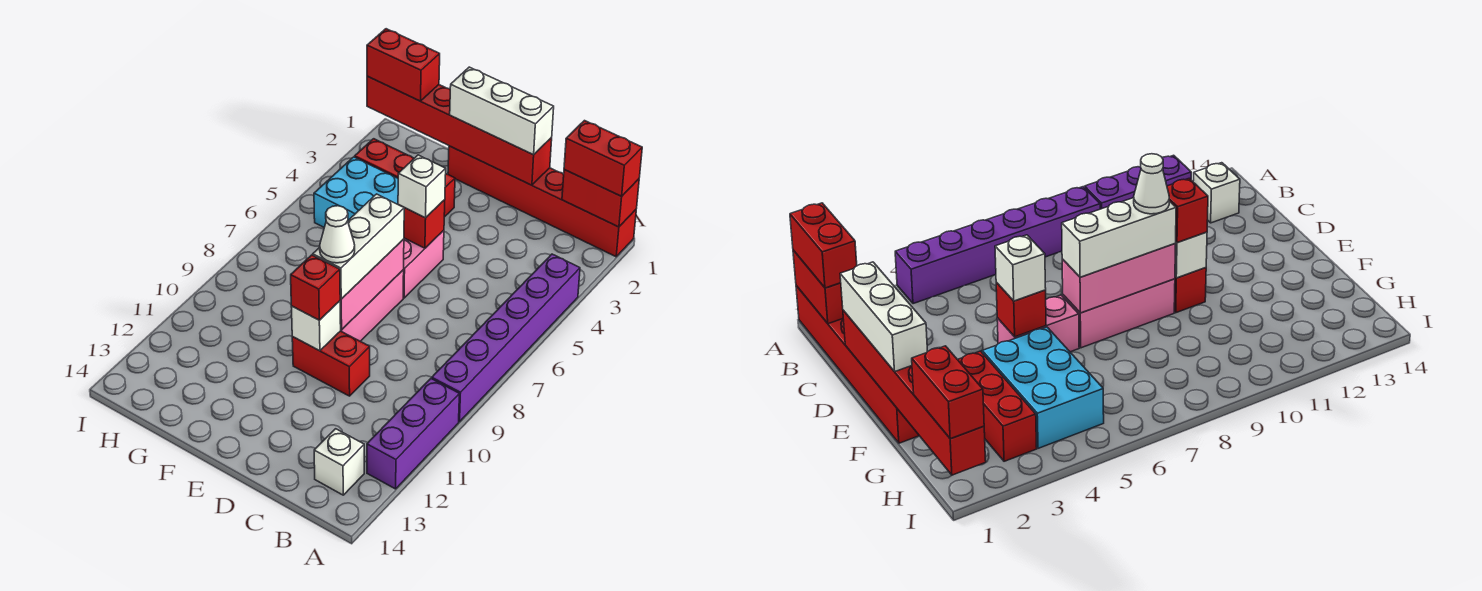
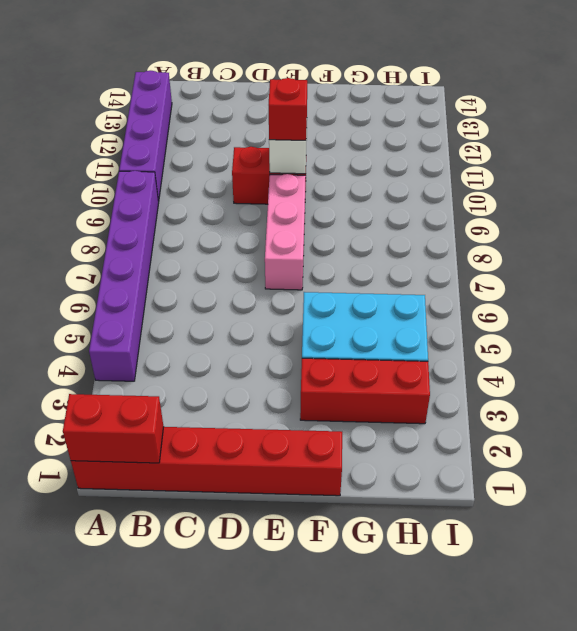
purple 1x4 brick [119,71,172,201] -> purple 1x3 brick [367,379,459,489]
none -> white 1x1 brick [314,429,364,495]
none -> pink 1x2 brick [403,230,444,298]
none -> red 1x6 brick [367,76,552,185]

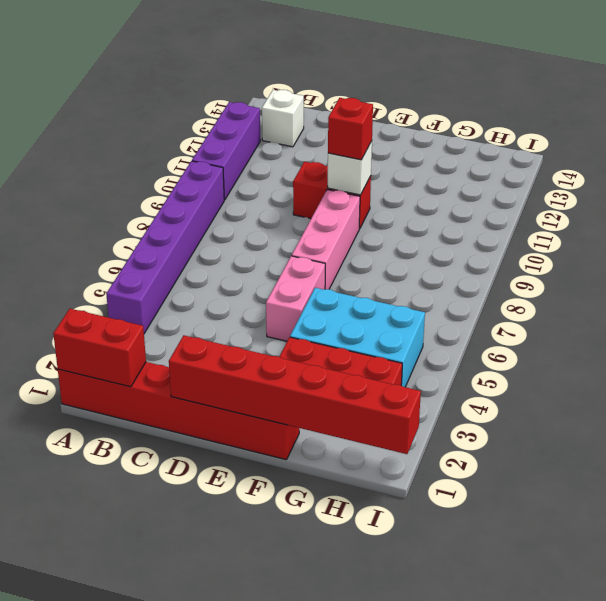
none -> red 1x1 brick [404,200,445,248]
none -> pink 1x3 brick [340,239,404,330]
none -> red 1x2 brick [564,121,642,196]

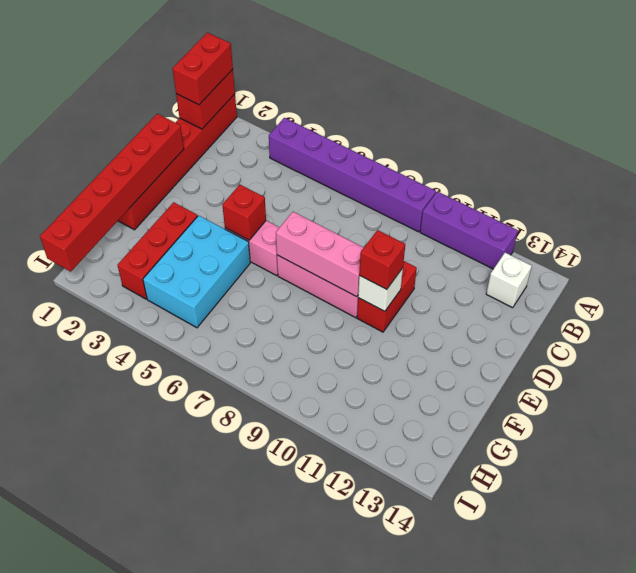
none -> white 1x3 brick [450,67,554,155]
none -> white 1x1 brick [398,155,446,218]
none -> white 1x3 brick [313,194,404,299]

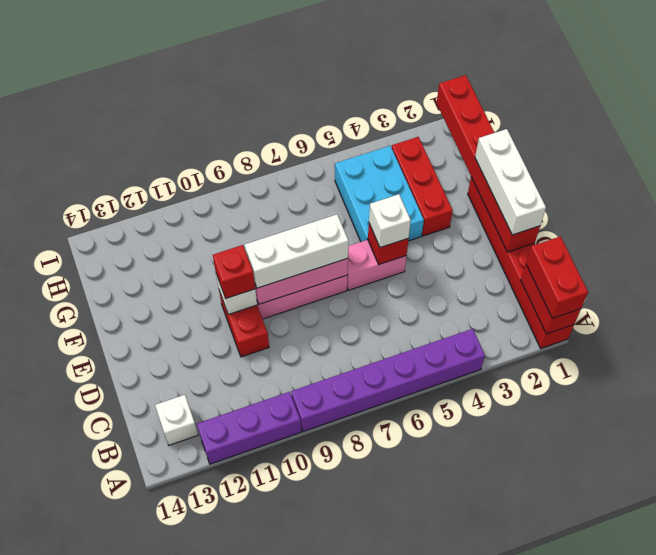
none -> red 1x2 brick [367,29,440,101]
none -> white 1x1 cone [320,206,355,263]

